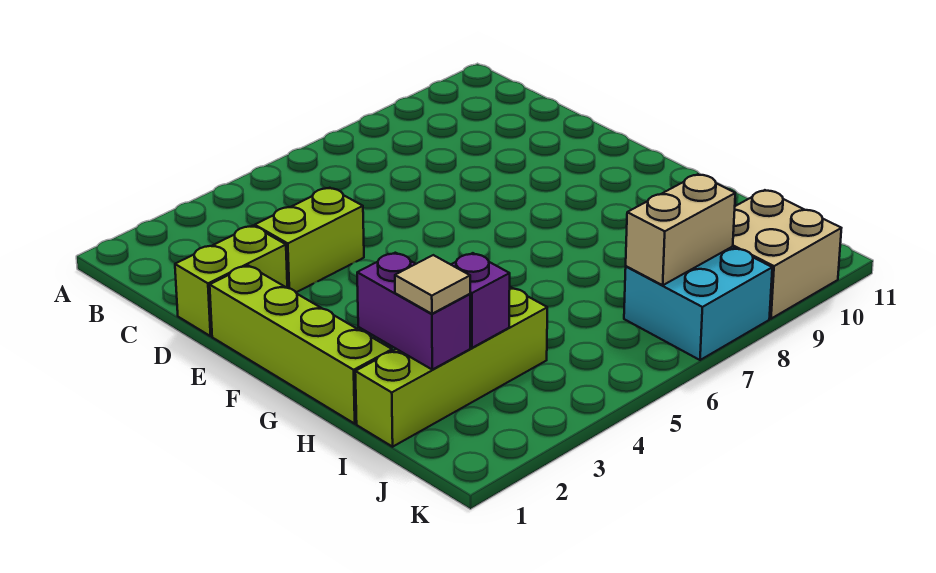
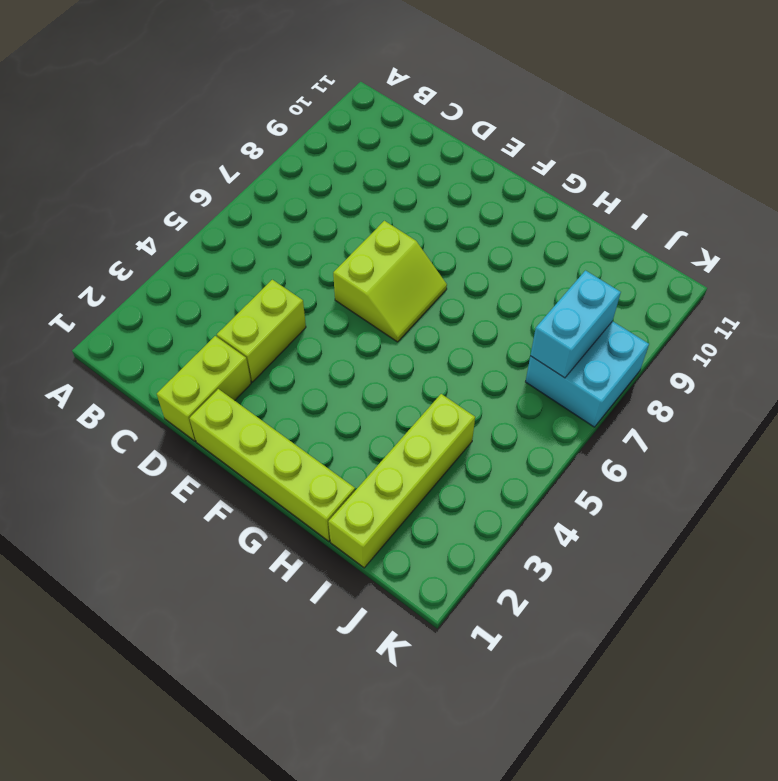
lime 2x2 slope [333,221,447,342] -> none
cyan 1x2 brick [530,271,621,378] -> tan 1x2 brick [626,174,735,285]
none -> tan 2x2 brick [733,190,841,319]
none -> purple 1x2 brick [357,253,470,370]

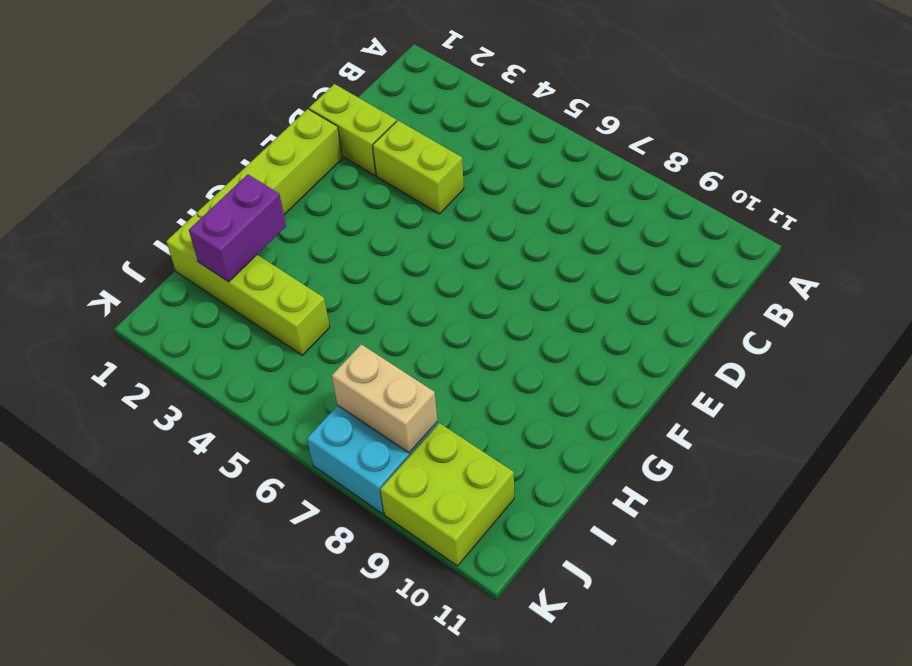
lime 2x2 brick [380,423,514,566] -> tan 2x2 brick [733,190,841,319]
none -> purple 1x1 brick [451,253,510,348]
none -> tan 1x1 tile [395,255,470,314]

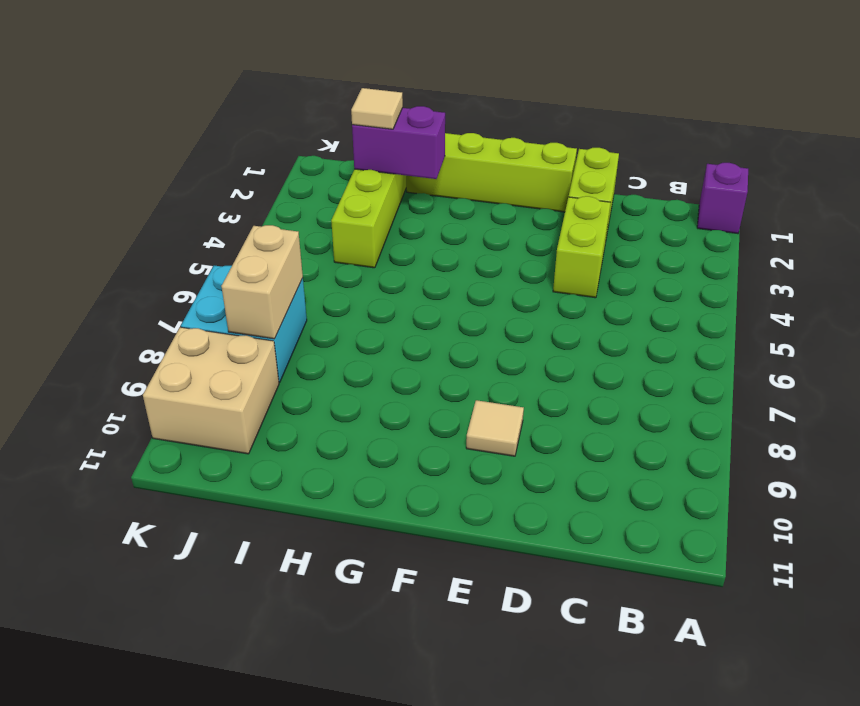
purple 1x1 brick [697,163,748,234] -> purple 1x1 brick moved to [451,253,510,348]
tan 1x1 tile [466,400,524,456] -> none

